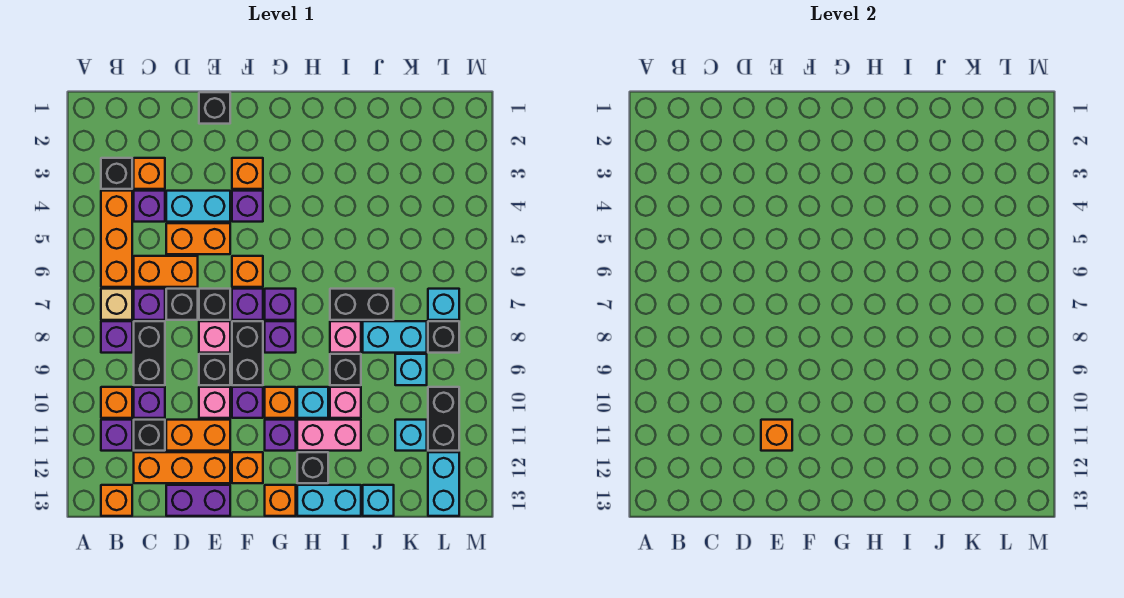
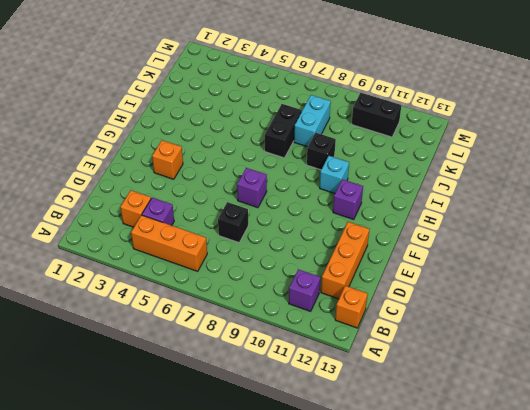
none -> black 1x1 brick [101,158,132,189]
none -> tan 1x1 brick [101,289,132,320]
none -> purple 1x1 brick [101,321,132,353]
none -> orange 1x1 brick [101,387,132,418]

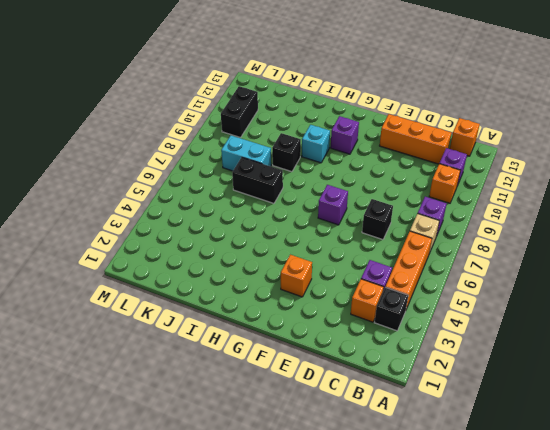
none -> orange 1x2 brick [134,256,198,287]
none -> purple 1x1 brick [134,289,165,320]
none -> black 1x2 brick [134,321,165,385]
none -> purple 1x1 brick [134,387,165,418]

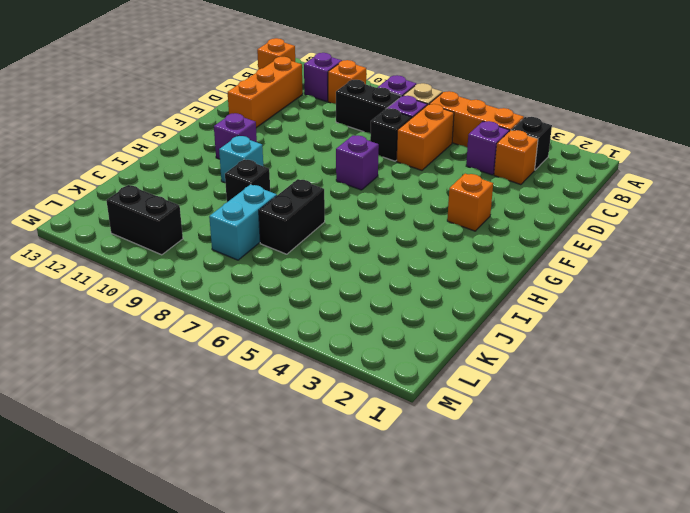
none -> purple 1x1 brick [134,387,165,418]
none -> black 1x1 brick [134,420,165,451]
none -> cyan 1x2 brick [166,191,230,222]
none -> orange 1x2 brick [166,223,230,254]

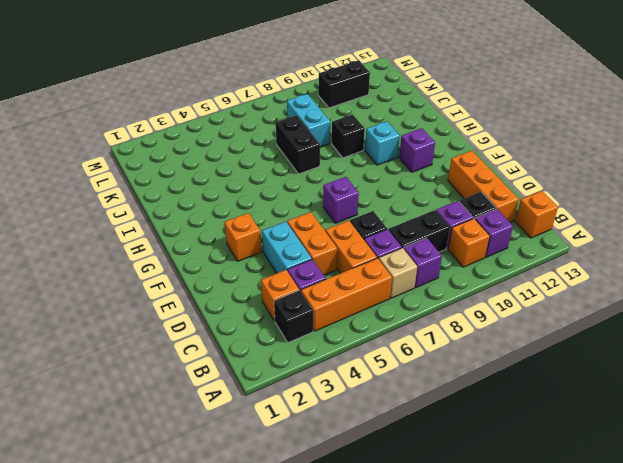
none -> orange 1x2 brick [166,420,230,451]
none -> purple 1x2 brick [166,485,230,516]
none -> black 1x1 brick [199,92,230,124]
none -> black 1x1 brick [199,289,230,320]

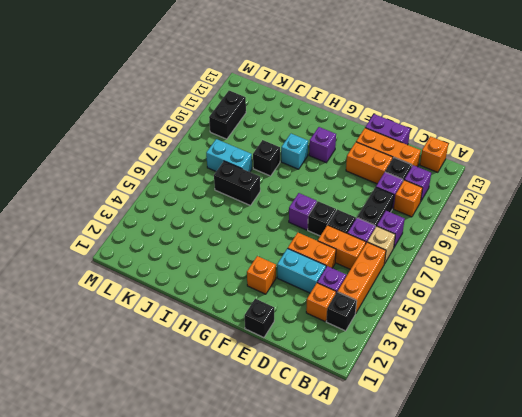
none -> pink 1x1 brick [199,321,230,353]
none -> black 1x1 brick [199,354,230,385]
none -> pink 1x1 brick [199,387,230,418]
none -> purple 1x1 brick [232,191,263,222]

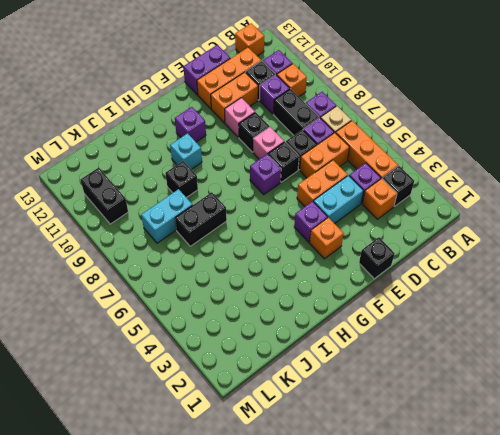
none -> orange 1x1 brick [232,256,263,287]
none -> black 1x2 brick [232,321,263,385]
none -> purple 1x1 brick [232,387,263,418]
none -> orange 1x1 brick [232,452,263,483]

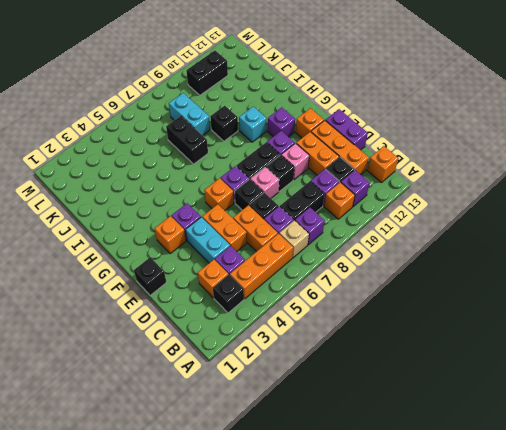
none -> purple 1x1 brick [265,289,296,320]
none -> purple 1x1 brick [265,321,296,353]
none -> orange 1x1 brick [265,387,296,418]
none -> orange 1x1 brick [265,485,296,516]

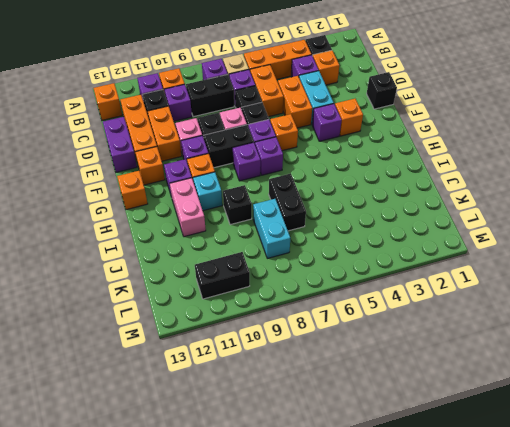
none -> black 1x1 brick [297,452,328,483]
none -> cyan 1x2 brick [297,485,361,516]
none -> pink 1x1 brick [330,321,361,353]
none -> pink 1x1 brick [330,387,361,418]

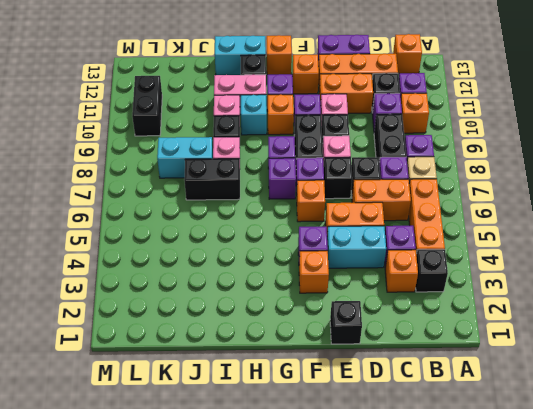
none -> cyan 1x1 brick [363,485,394,516]
none -> cyan 1x1 brick [395,354,427,385]
none -> cyan 1x1 brick [395,420,427,451]
none -> cyan 1x1 brick [428,289,459,320]

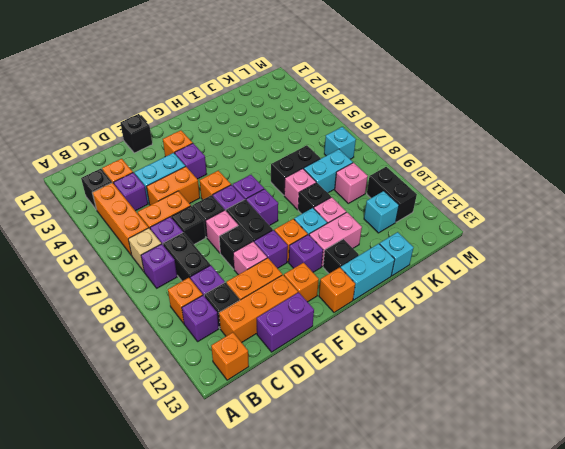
pink 1x1 brick [335,163,368,203] -> cyan 1x1 brick [395,354,427,385]
none -> black 1x1 brick [428,321,459,353]
none -> cyan 1x2 brick [428,452,459,516]
none -> orange 1x1 brick [761,420,792,451]

